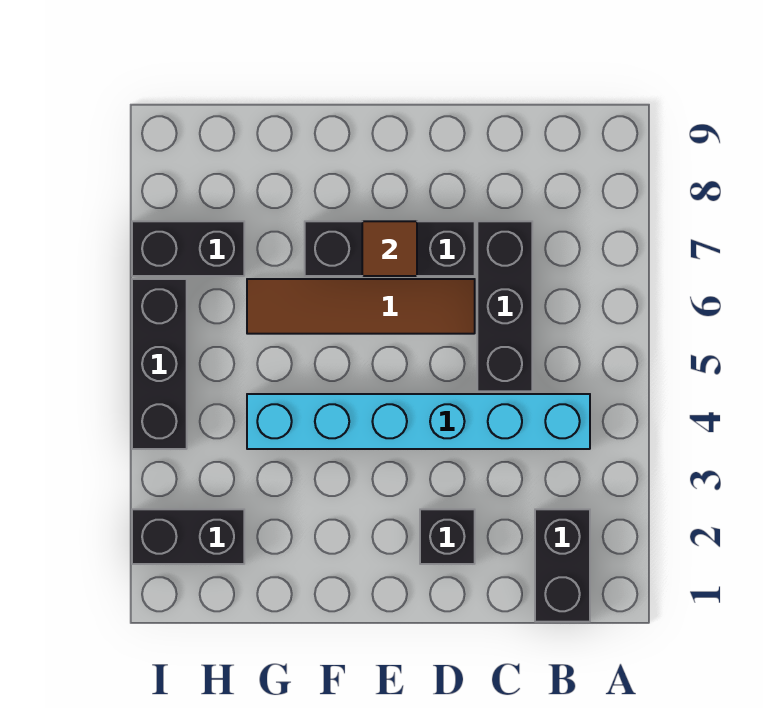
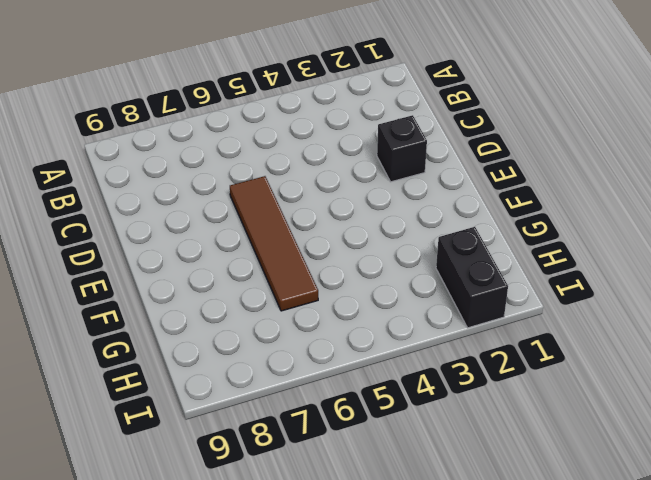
none -> black 1x2 brick [535,509,590,622]
none -> cyan 1x6 brick [247,394,590,449]

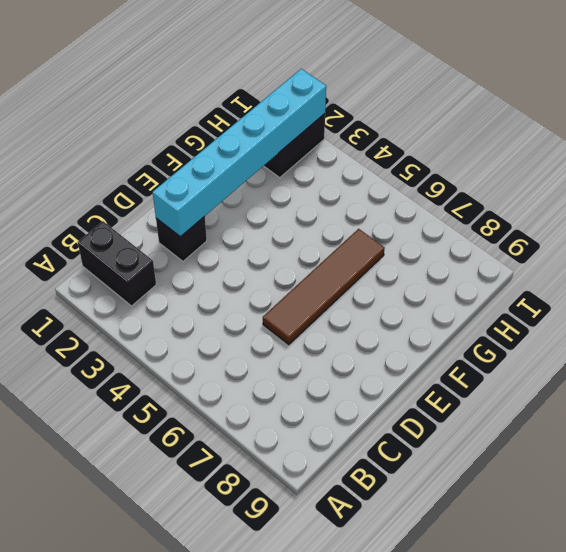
cyan 1x6 brick [153,69,326,237] -> cyan 1x6 brick moved to [247,394,590,449]
none -> black 1x3 brick [477,221,532,391]
none -> black 1x3 brick [305,221,475,276]

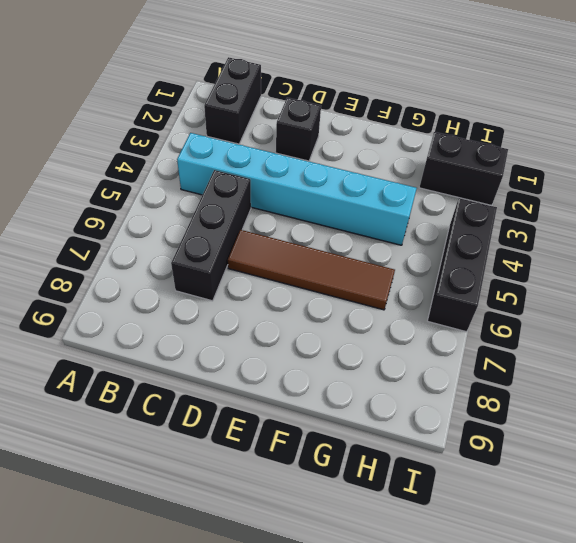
none -> black 1x3 brick [305,221,475,276]
none -> black 1x2 brick [132,221,244,276]

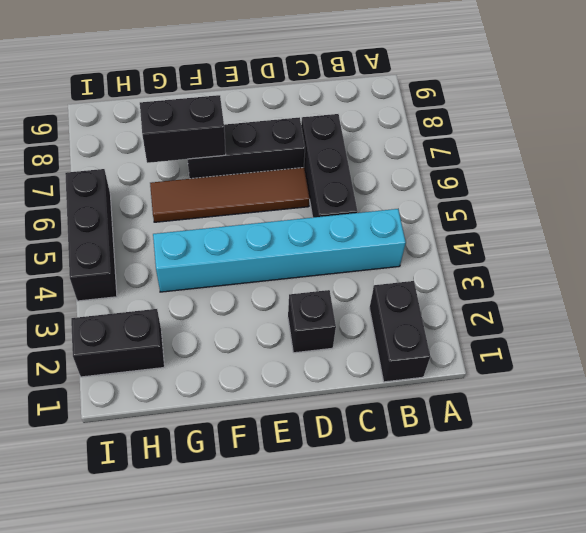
black 1x2 brick [140,95,226,163] -> black 1x2 brick moved to [132,221,244,276]
none -> brown 1x1 tile [362,221,417,276]

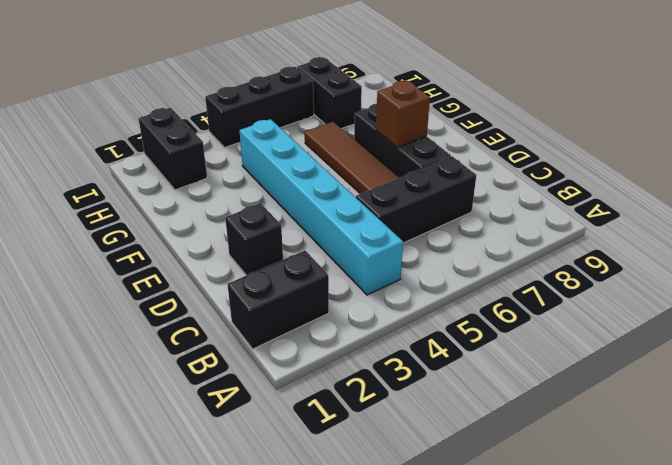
brown 1x1 brick [376,81,430,147] -> brown 1x1 tile [362,221,417,276]

